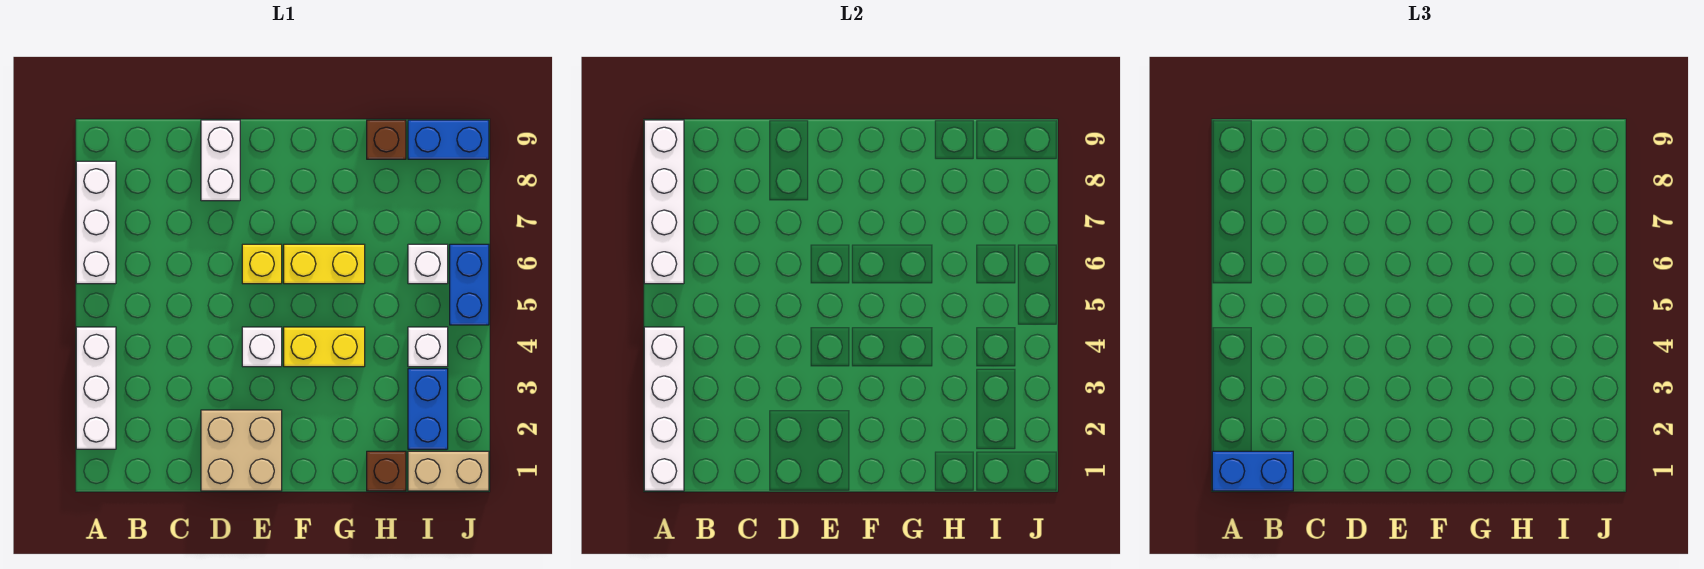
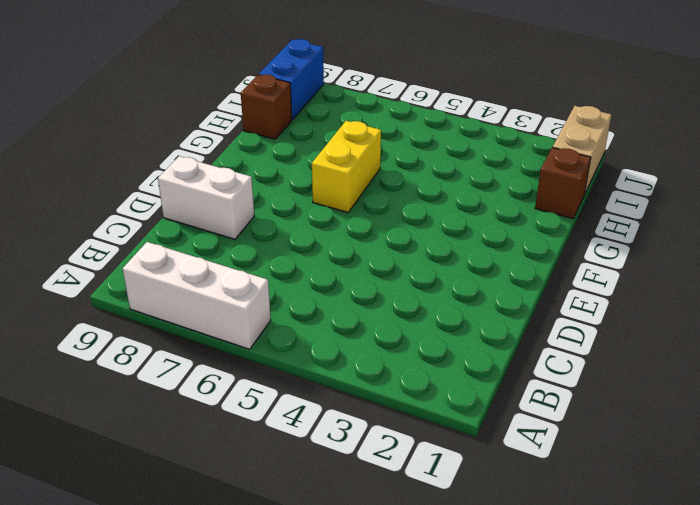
none -> white 1x3 brick [76,327,116,449]
none -> tan 2x2 brick [201,410,282,491]
none -> white 1x1 brick [242,327,282,367]

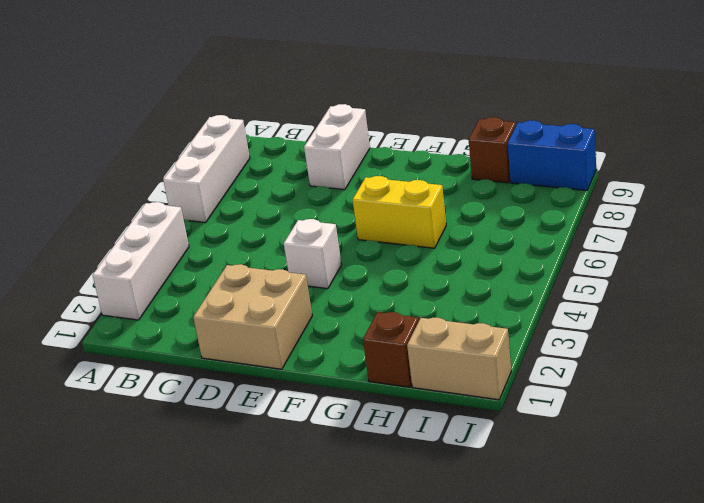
none -> yellow 1x1 brick [242,244,282,284]
none -> yellow 1x2 brick [284,327,365,367]
none -> blue 1x2 brick [408,369,448,449]

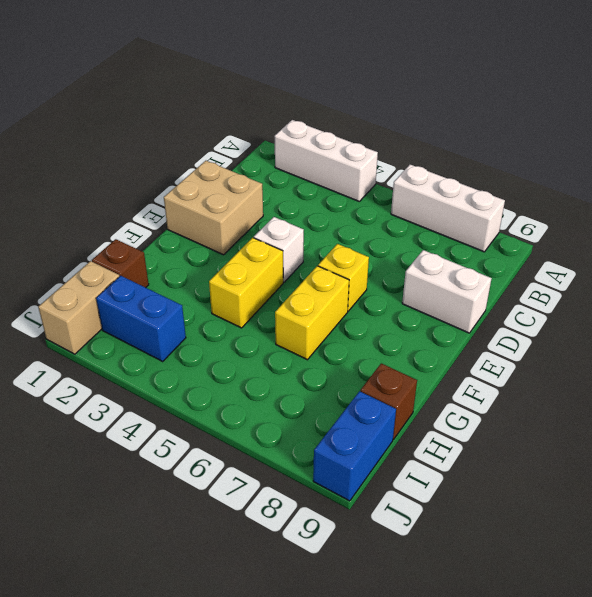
none -> white 1x1 brick [408,327,448,367]
none -> white 1x1 brick [408,244,448,284]
none -> blue 1x2 brick [450,244,489,325]

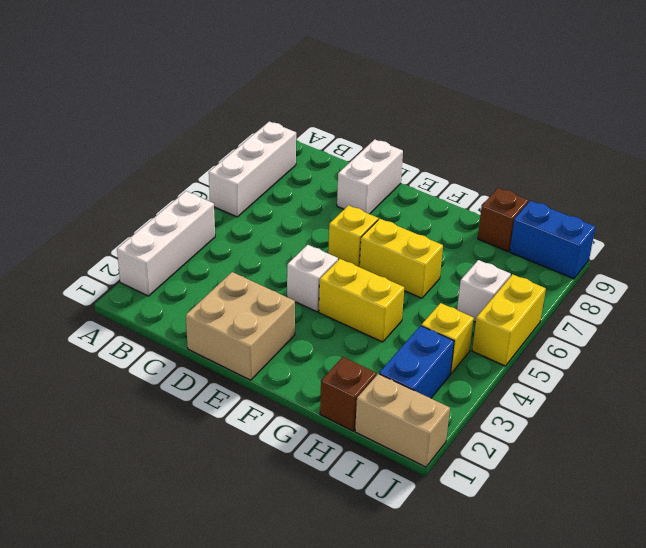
yellow 1x1 brick [421,303,474,373] -> white 1x1 brick [408,327,448,367]
yellow 1x2 brick [472,274,546,366] -> blue 1x2 brick [450,244,489,325]
none -> white 1x4 brick [644,327,684,491]
none -> white 1x4 brick [644,120,684,284]
none -> blue 1x2 brick [1212,451,1293,491]

